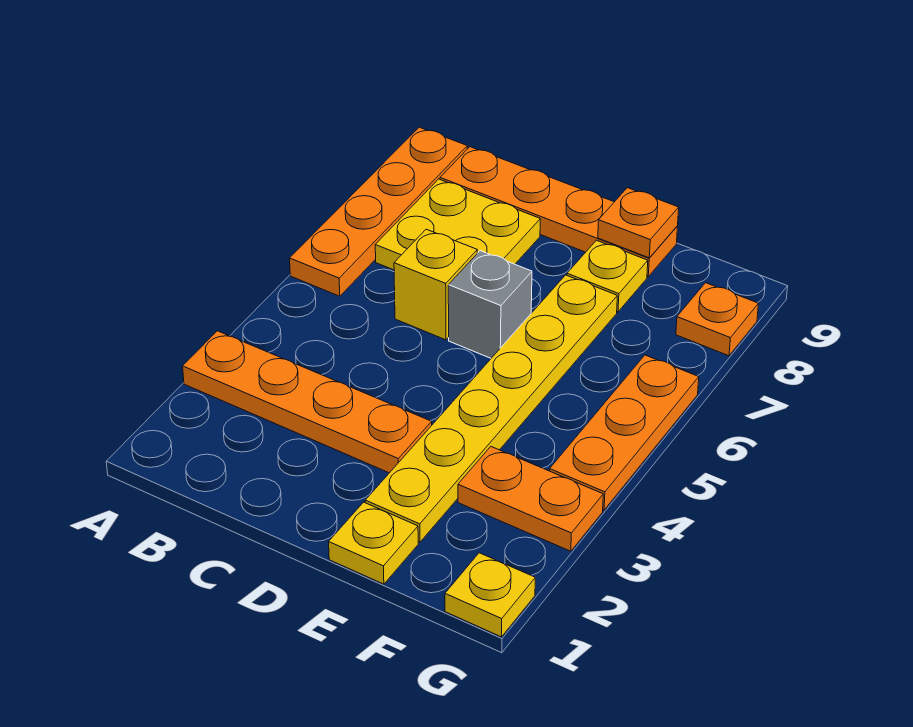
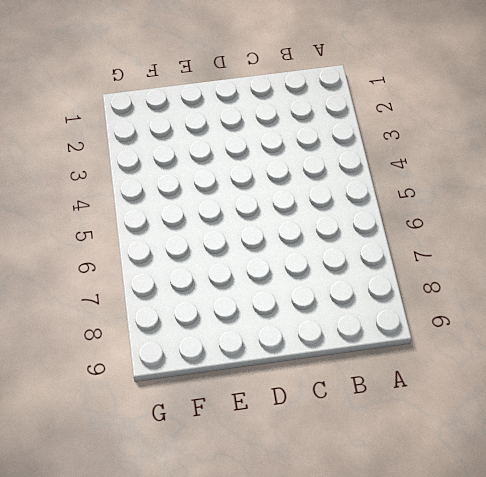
none -> orange 1x4 plate [183,331,432,473]
none -> orange 1x4 plate [290,127,467,296]
none -> yellow 2x2 plate [375,179,540,270]

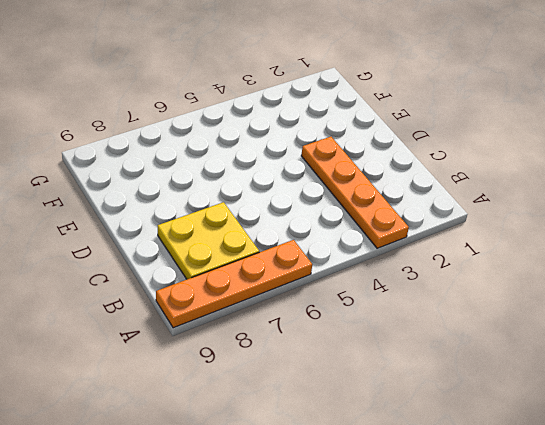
none -> orange 1x4 plate [440,147,678,276]
none -> yellow 1x1 brick [394,229,477,340]
none -> grey 1x1 brick [448,251,532,358]

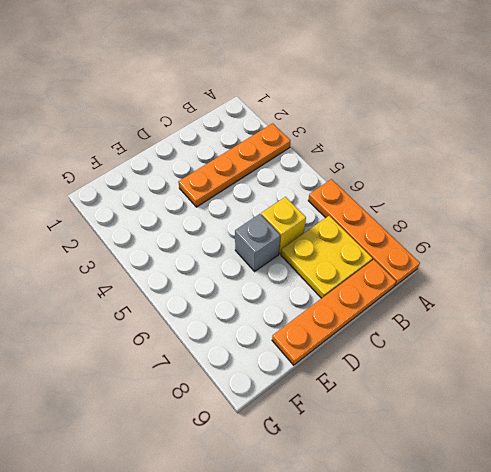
none -> yellow 1x1 plate [329,502,418,584]
none -> yellow 1x6 plate [365,275,617,542]
none -> yellow 1x1 plate [567,240,648,312]

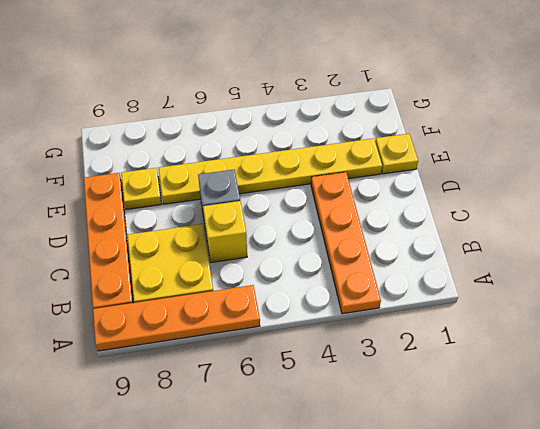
none -> orange 1x2 plate [458,447,603,551]
none -> yellow 1x1 plate [445,553,535,637]
none -> orange 1x3 plate [550,355,699,510]

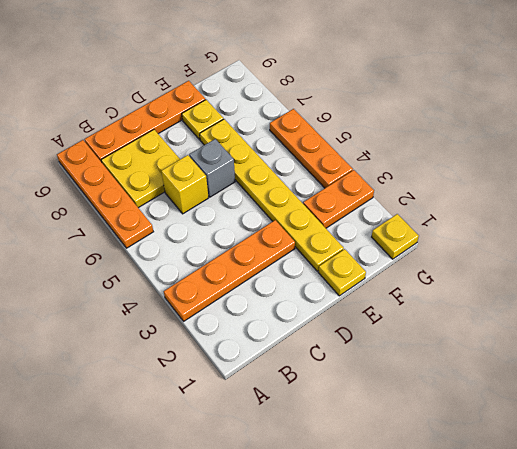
none -> orange 1x1 plate [676,283,758,356]
none -> orange 1x1 plate [598,188,679,258]

